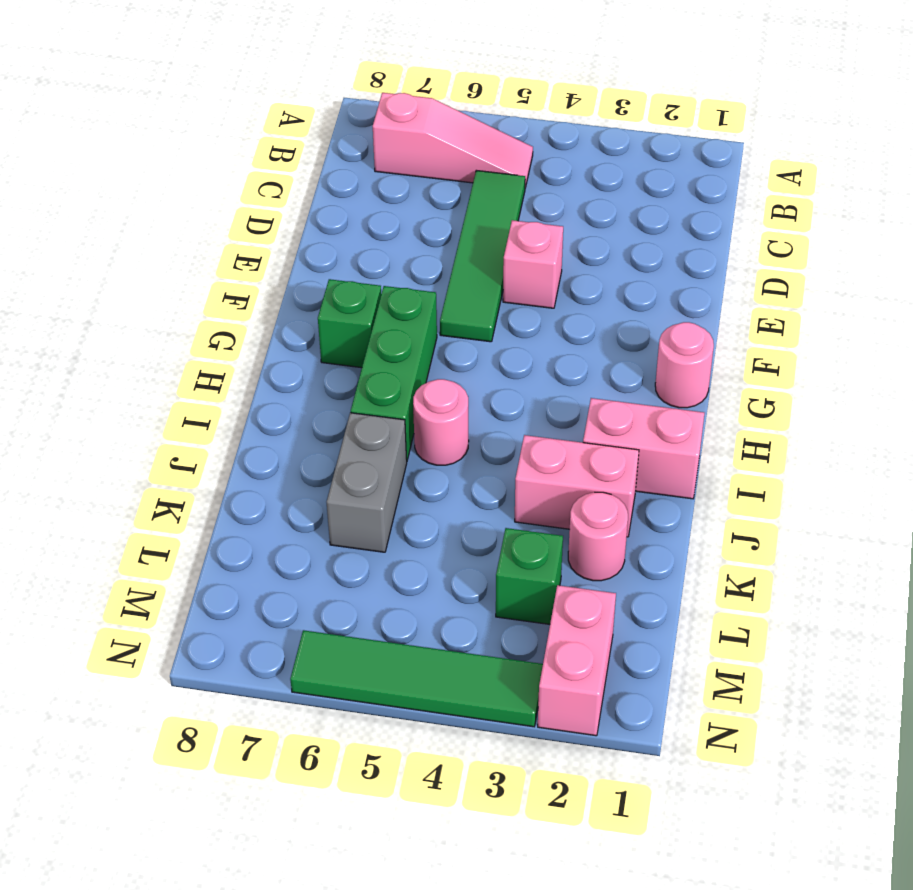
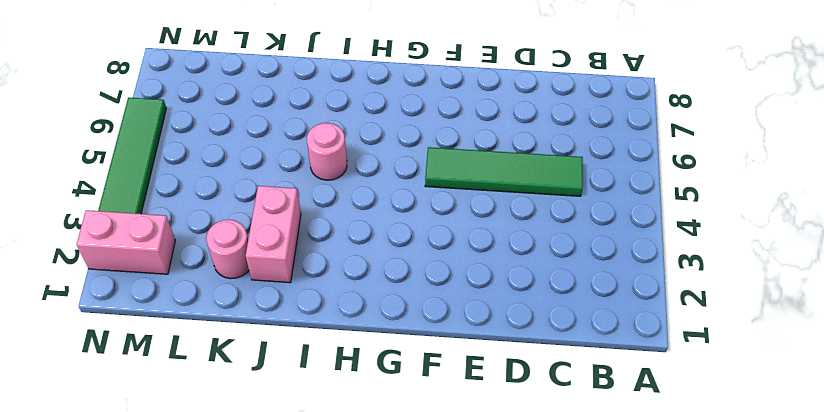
none -> pink 1x3 slope [373,93,533,188]
none -> pink 1x1 brick [503,220,563,308]
none -> pink 1x1 round brick [655,322,714,408]

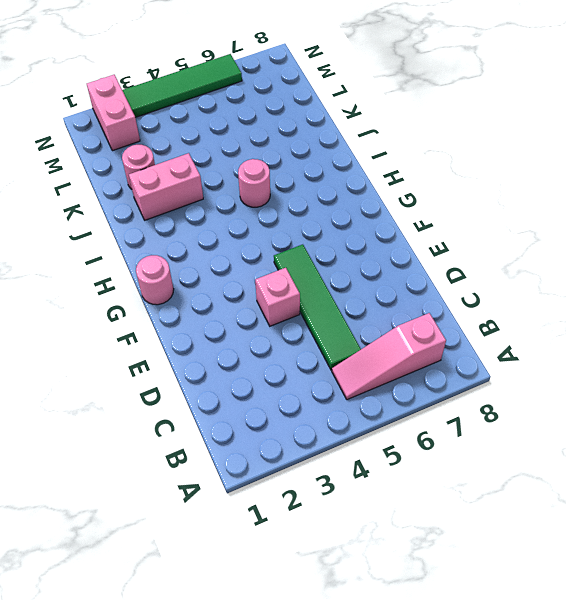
none -> green 1x3 brick [351,286,437,460]
none -> green 1x1 brick [318,279,381,368]
none -> pink 1x2 brick [583,398,704,499]

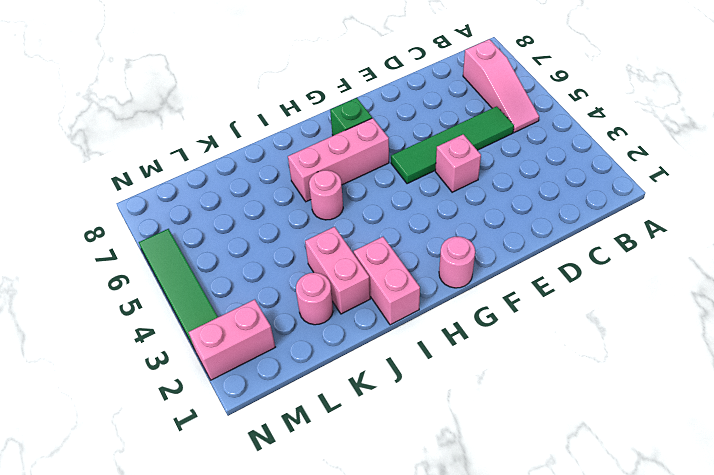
pink 1x3 brick [288,118,389,202] -> green 1x3 brick [351,286,437,460]
none -> grey 1x2 brick [327,413,407,552]
none -> green 1x1 brick [496,528,563,624]

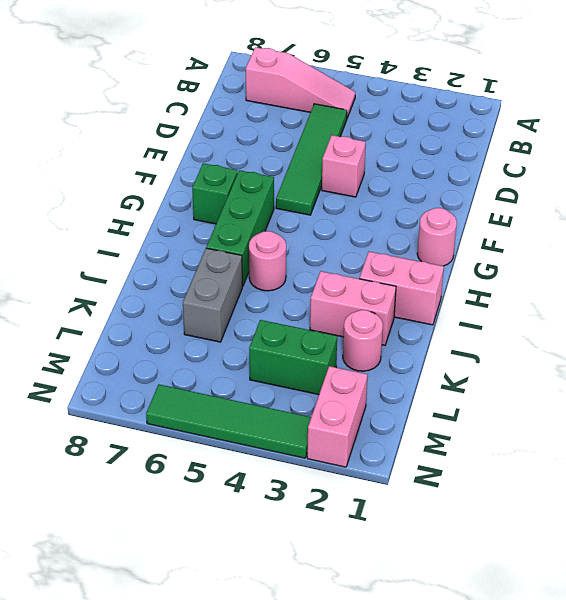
green 1x2 brick [249,320,337,395] -> green 1x1 brick [496,528,563,624]

